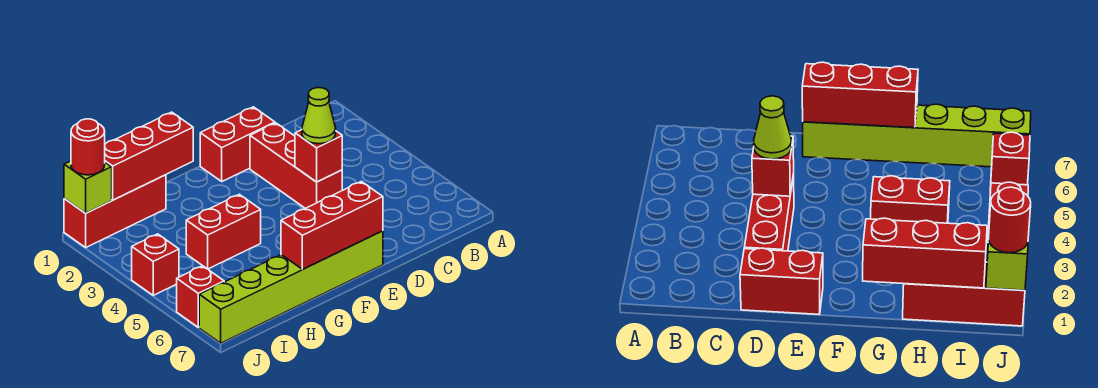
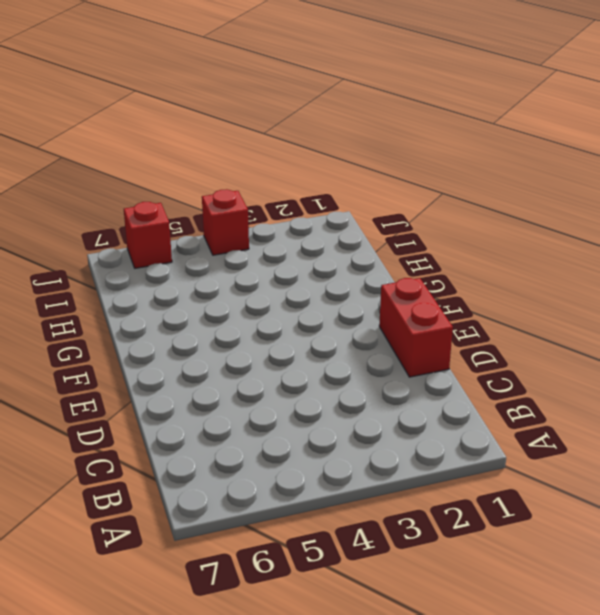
none -> red 1x3 brick [250,123,342,208]
none -> lime 1x6 brick [199,231,383,343]
none -> red 1x2 brick [186,194,261,269]

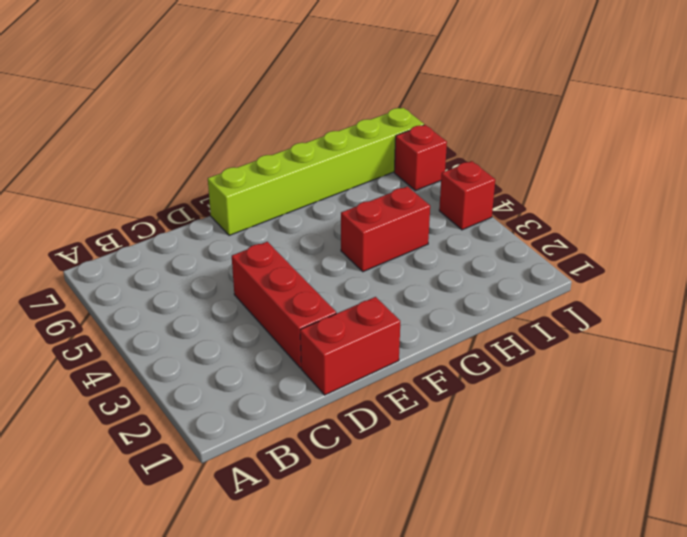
none -> red 1x3 brick [64,175,166,247]
none -> red 1x1 brick [295,130,342,182]
none -> red 1x3 brick [281,181,383,269]

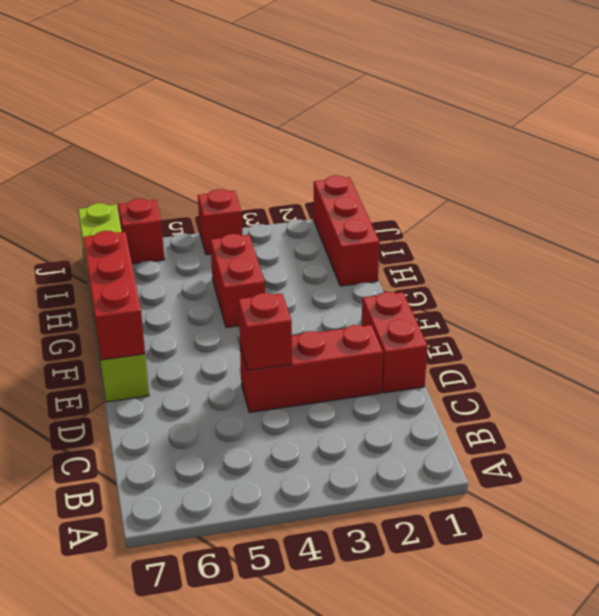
none -> red 1x3 brick [105,112,193,200]
none -> lime 1x1 brick [64,161,112,213]
none -> lime 1x1 cone [302,88,336,144]

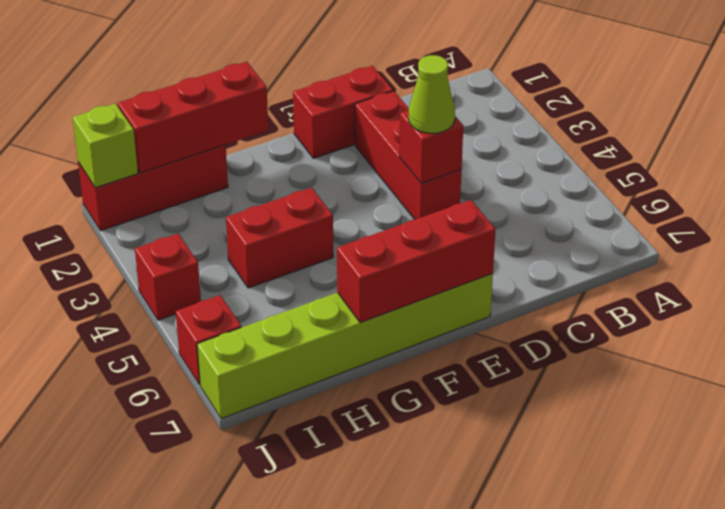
none -> red 1x1 round brick [71,119,105,175]

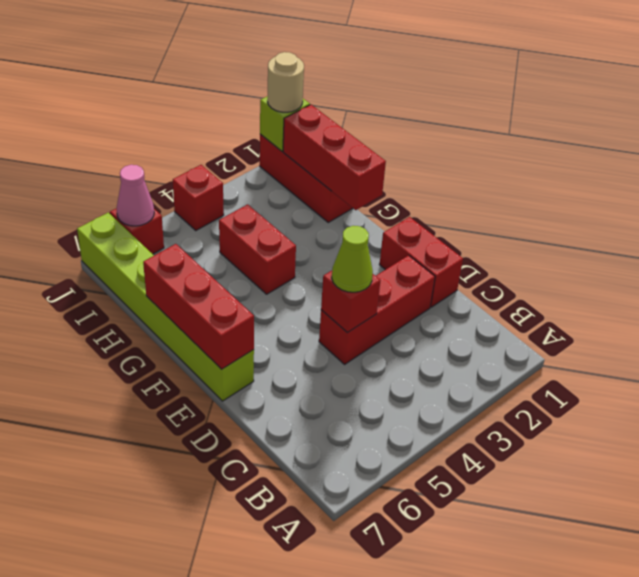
tan 1x1 round brick [268,52,304,112] -> red 1x1 round brick [71,119,105,175]
pink 1x1 cone [117,165,154,226] -> none

